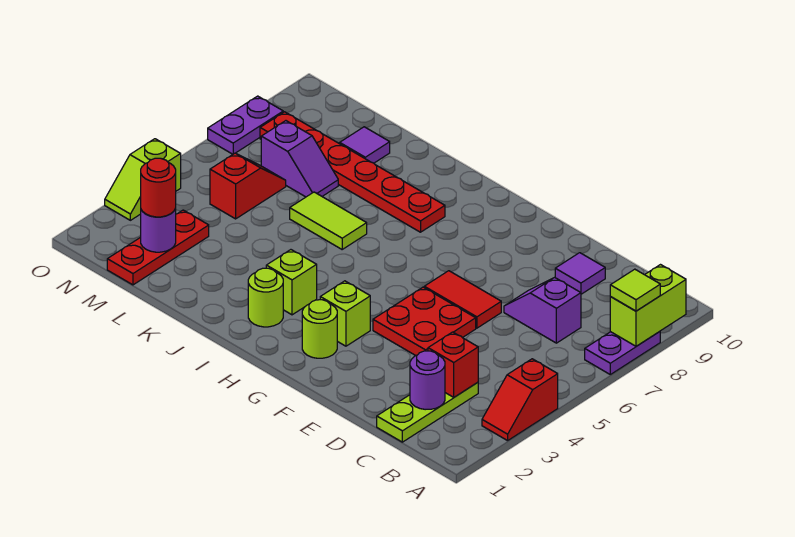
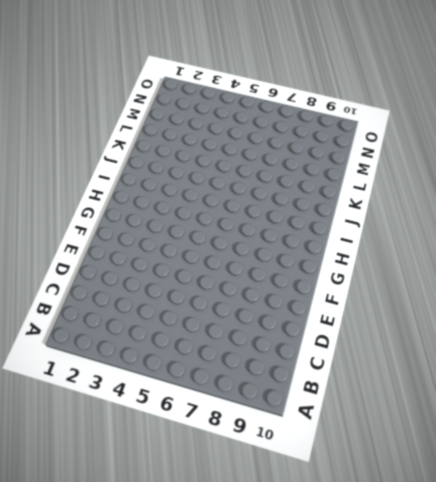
none -> red 1x2 slope [482,359,558,441]
none -> purple 1x2 plate [585,332,660,374]
none -> lime 1x3 plate [377,382,478,442]

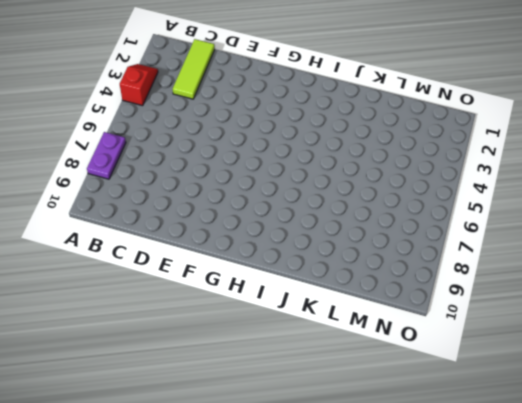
lime 1x3 tile [173,39,215,99] -> lime 1x3 plate [377,382,478,442]
none -> purple 1x2 slope [504,277,581,343]
none -> purple 1x1 tile [555,253,605,294]
none -> red 2x2 plate [373,287,476,356]

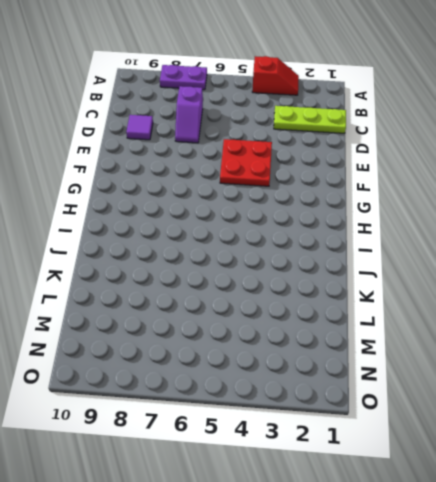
none -> red 1x2 tile [424,271,501,328]
none -> lime 1x1 round brick [302,300,337,358]
none -> lime 1x1 brick [320,281,370,346]

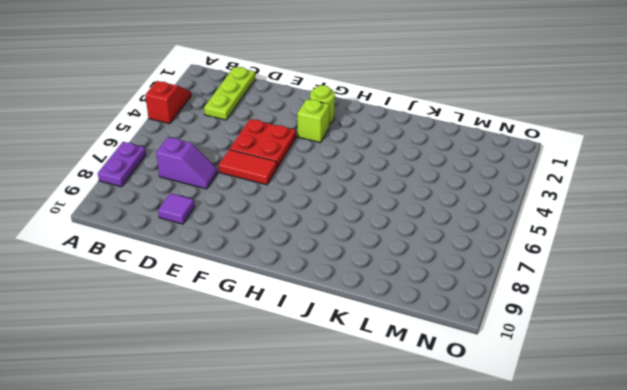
none -> lime 1x1 round brick [248,268,283,327]
none -> lime 1x1 brick [266,250,317,315]
none -> red 1x6 plate [260,112,445,232]

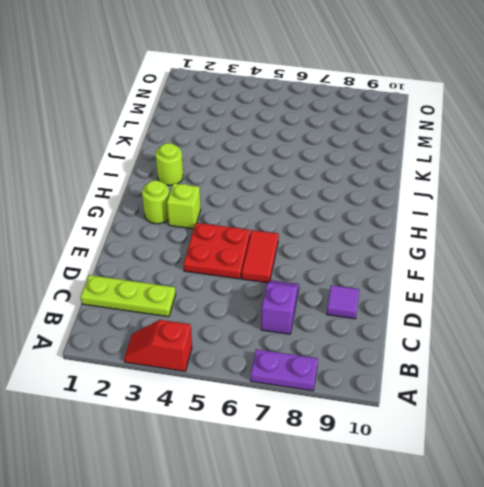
none -> lime 1x1 brick [266,250,317,315]
none -> red 1x6 plate [260,112,445,232]
none -> lime 1x2 tile [290,192,367,249]

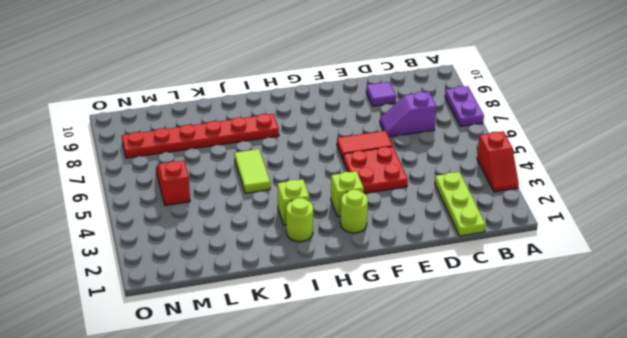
lime 1x2 tile [234,149,270,193] -> lime 1x2 tile turned to [290,192,367,249]
none -> purple 1x2 slope [261,121,338,197]
none -> purple 1x1 tile [340,127,390,163]
none -> red 1x3 plate [107,210,209,285]

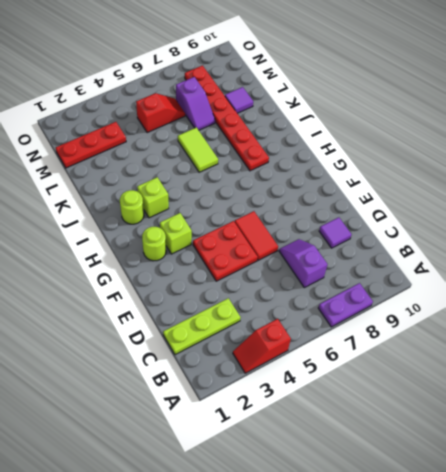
none -> lime 1x2 slope [105,139,181,220]
none -> purple 1x2 plate [208,96,283,154]
none -> lime 1x2 brick [610,265,686,346]

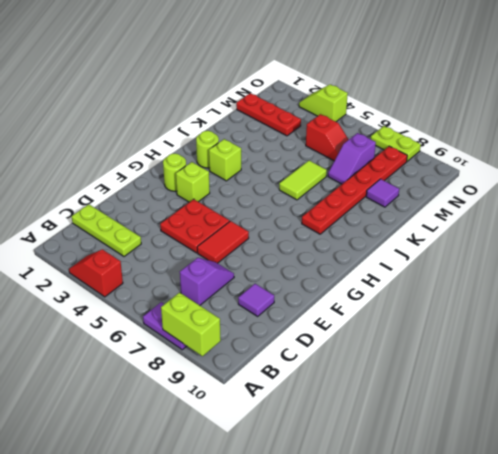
lime 1x2 plate [371,126,421,161] -> purple 1x2 plate [208,96,283,154]
none -> purple 1x1 round brick [410,351,445,410]
none -> red 1x1 brick [428,332,478,397]
none -> purple 1x1 round brick [141,209,176,252]

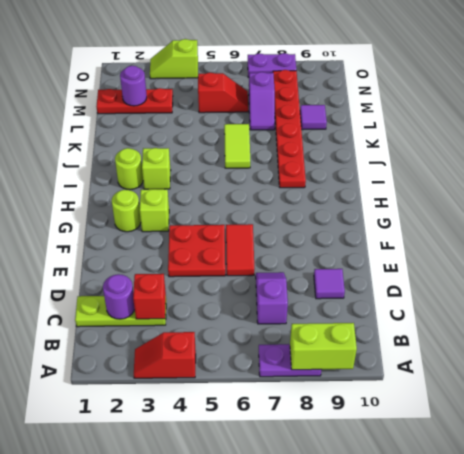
none -> lime 1x1 tile [610,269,660,311]
none -> red 1x1 round brick [141,158,176,217]

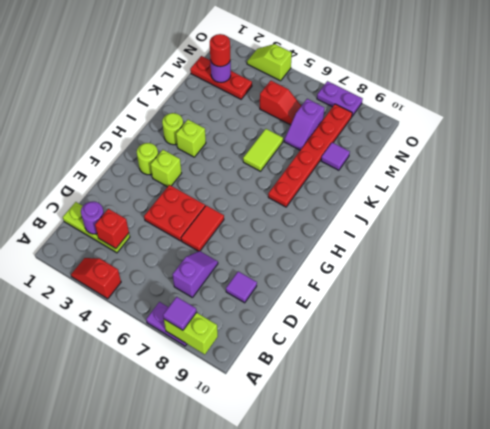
purple 1x1 tile [163,297,196,330] -> lime 1x1 tile [610,269,660,311]

